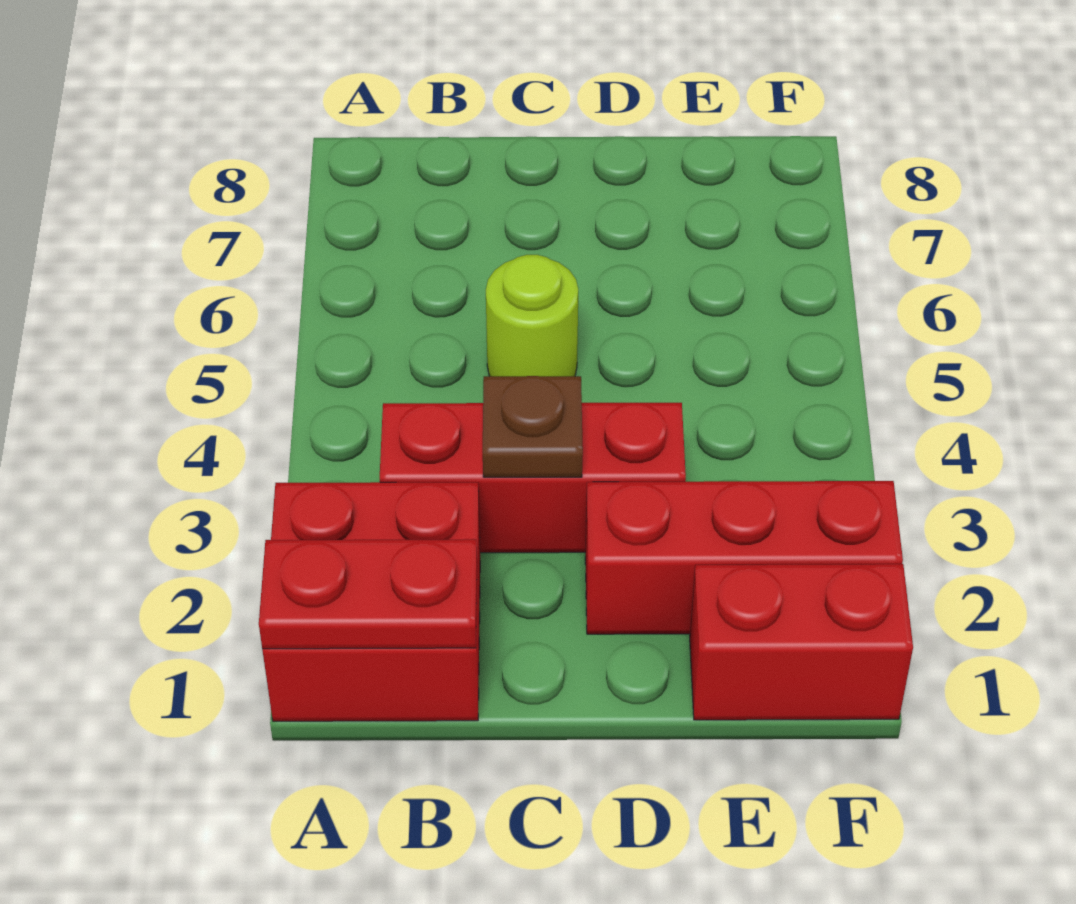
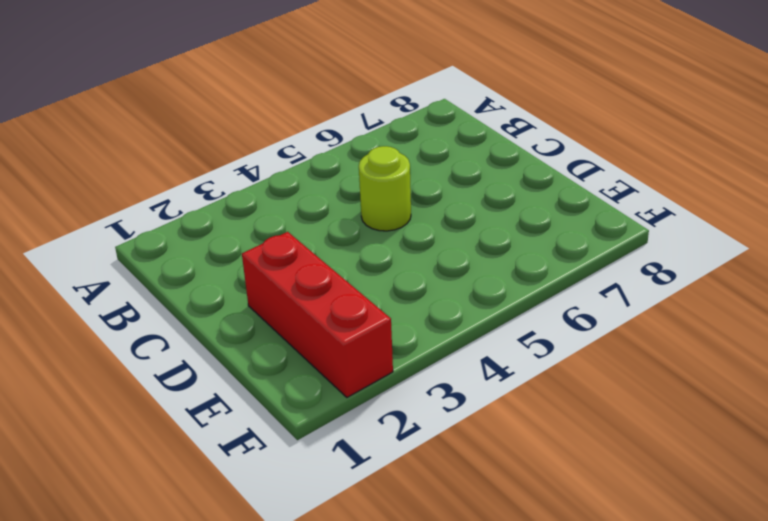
none -> red 2x2 brick [262,482,480,721]
none -> red 1x3 brick [380,403,686,553]

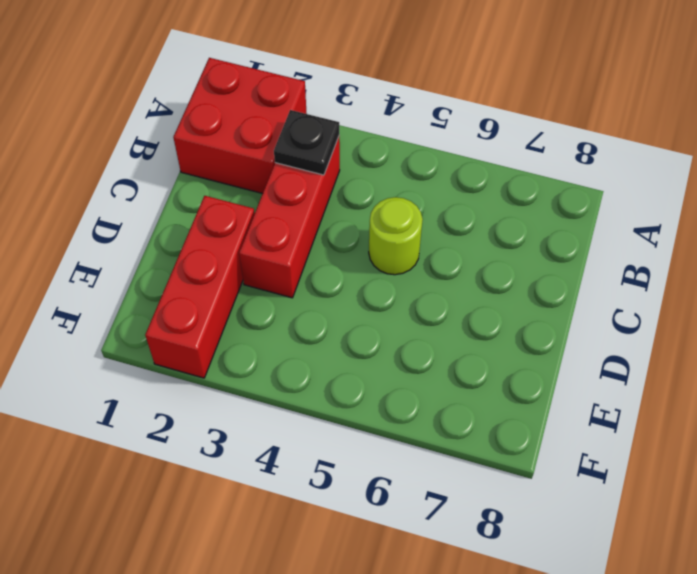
black 1x1 plate [274,110,339,175] -> none
none -> red 1x2 brick [690,564,913,720]
none -> red 1x2 plate [259,539,477,649]

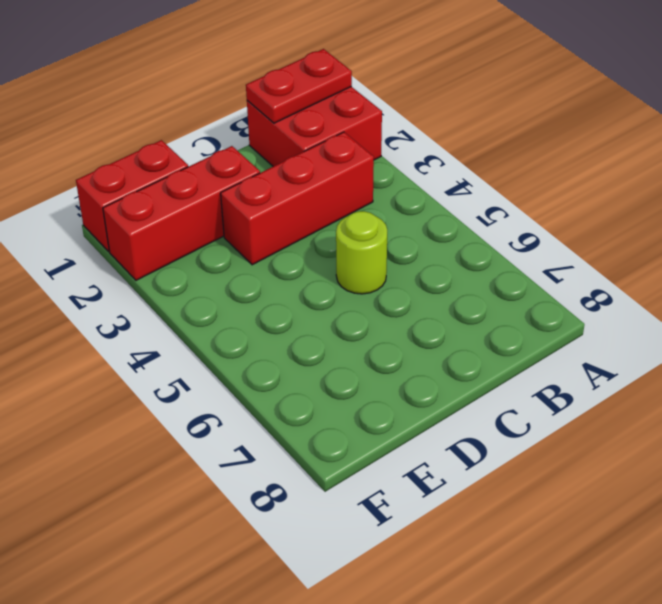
none -> brown 1x1 plate [483,376,583,477]

